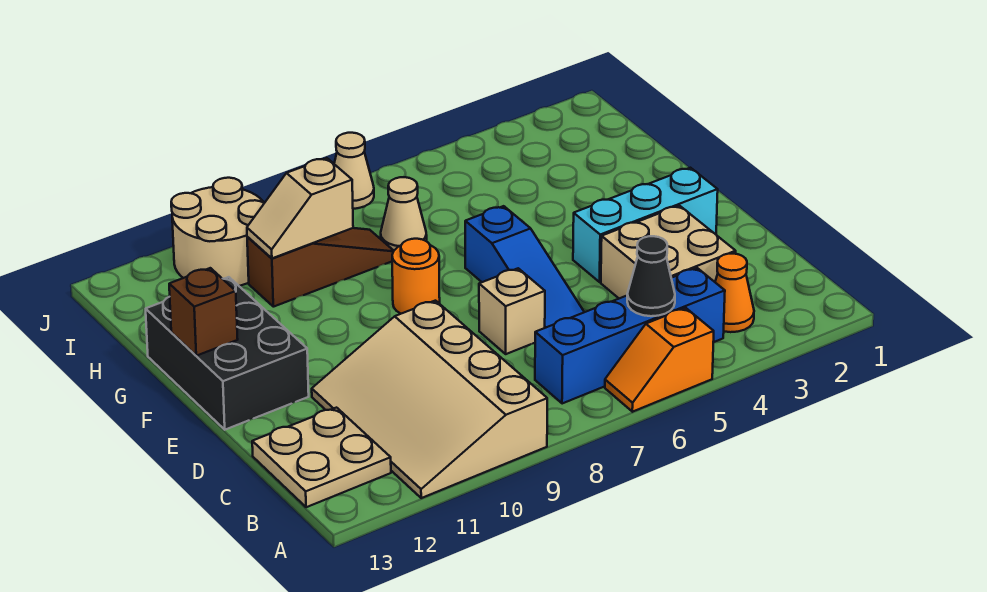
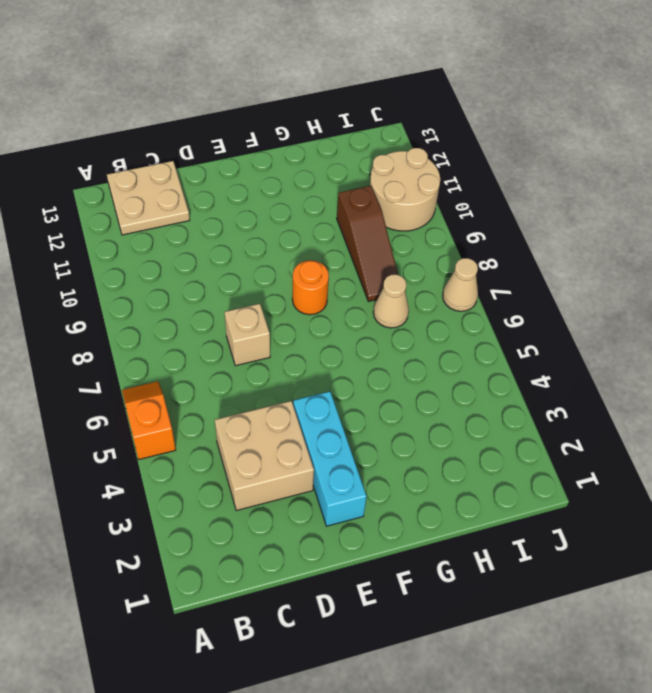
none -> tan 3x4 slope [312,301,547,498]
none -> orange 1x1 cone [715,254,754,332]
none -> blue 1x4 brick [535,268,725,404]

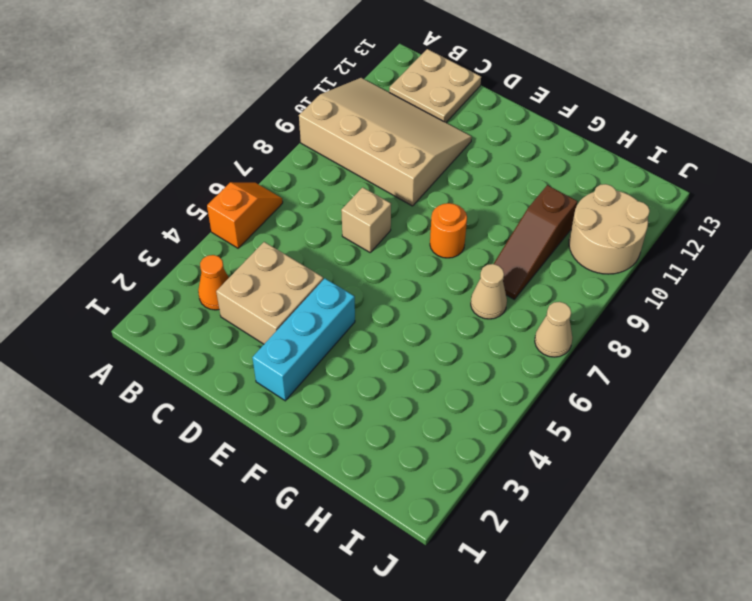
none -> blue 1x4 brick [535,268,725,404]
none -> blue 1x3 slope [465,206,584,328]
none -> black 2x3 brick [146,277,309,430]

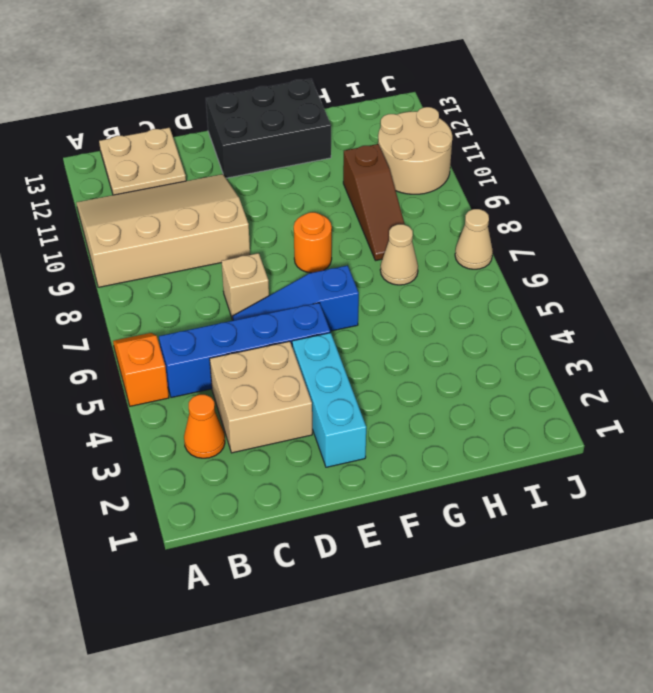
blue 1x4 brick [159,303,330,398] -> blue 1x4 brick turned to [535,268,725,404]
none -> black 1x1 cone [627,236,675,316]
none -> brown 1x1 brick [169,268,238,356]
none -> tan 1x2 slope [247,158,353,258]

